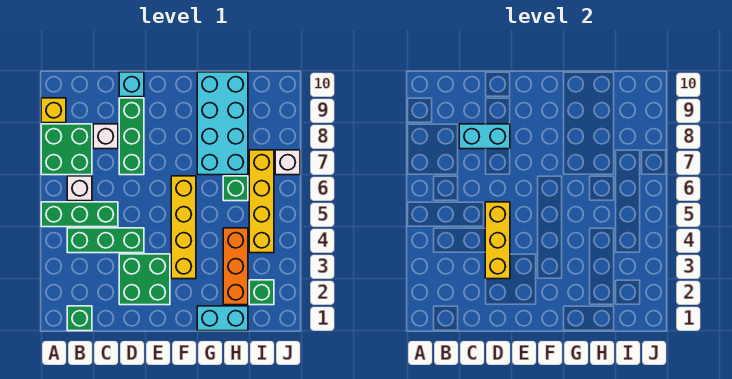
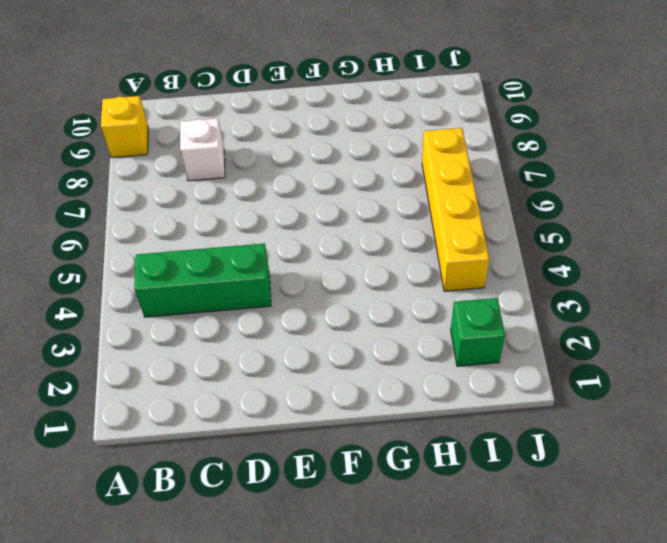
none -> green 1x3 brick [41,202,118,227]
none -> green 2x2 brick [41,124,92,175]
none -> green 1x1 brick [67,306,92,331]

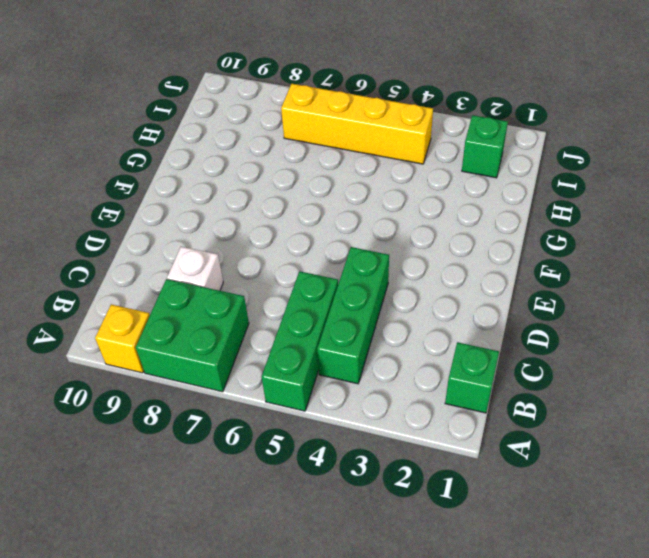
none -> white 1x1 brick [67,176,92,201]
none -> green 2x2 brick [119,254,170,305]
none -> green 1x3 brick [119,98,144,175]

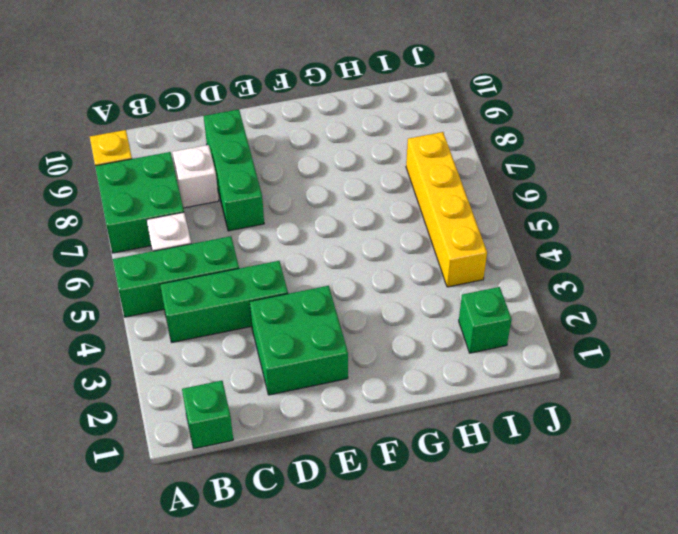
none -> cyan 1x1 brick [119,72,144,97]
none -> yellow 1x4 brick [171,176,196,279]
none -> cyan 1x2 brick [197,306,248,331]

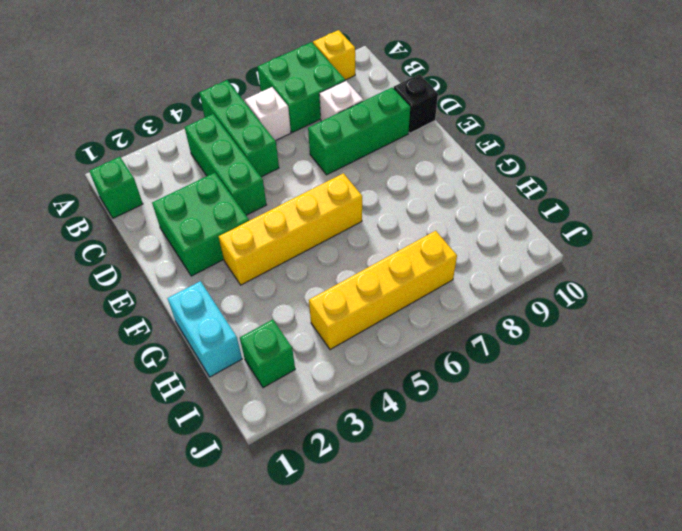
black 1x1 brick [393,74,438,133] -> cyan 1x1 brick [119,72,144,97]
none -> cyan 2x4 brick [197,72,248,175]
none -> orange 1x3 brick [223,228,248,305]
none -> green 1x1 brick [223,176,248,201]

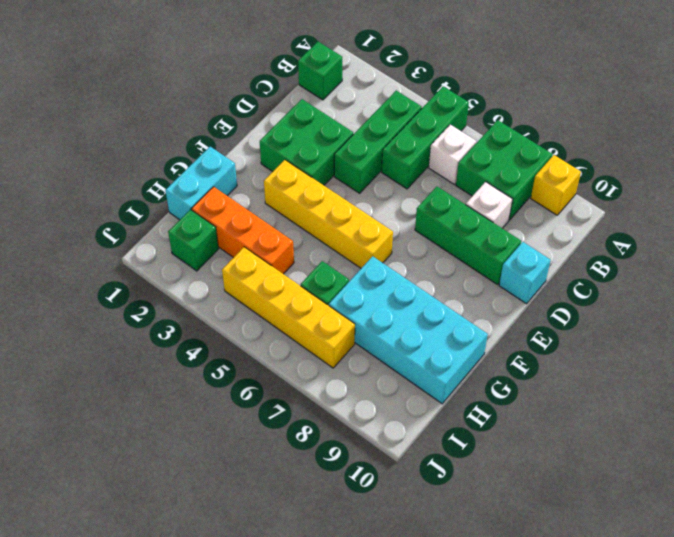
none -> white 1x1 brick [275,150,300,175]
none -> cyan 1x2 brick [459,124,510,149]
none -> yellow 1x3 brick [485,202,510,279]

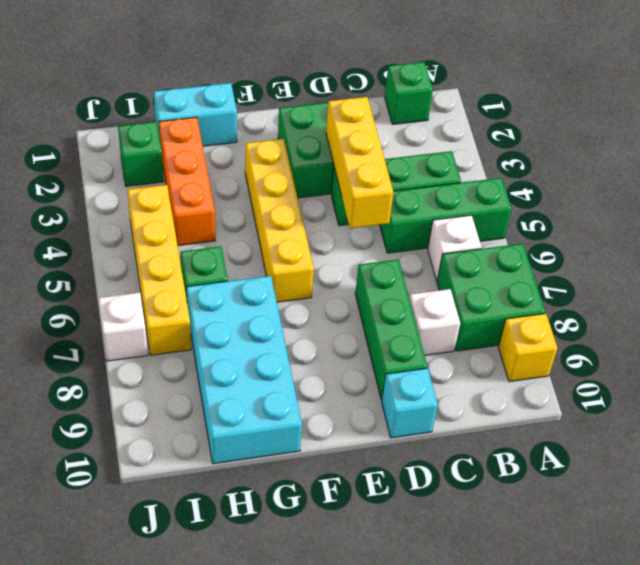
none -> cyan 1x2 brick [459,124,510,149]

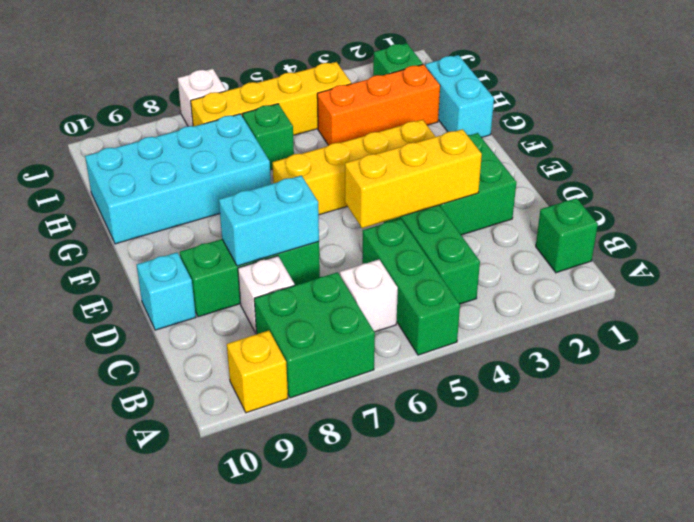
cyan 1x2 brick [219,176,319,266] -> cyan 1x2 brick turned to [459,124,510,149]

